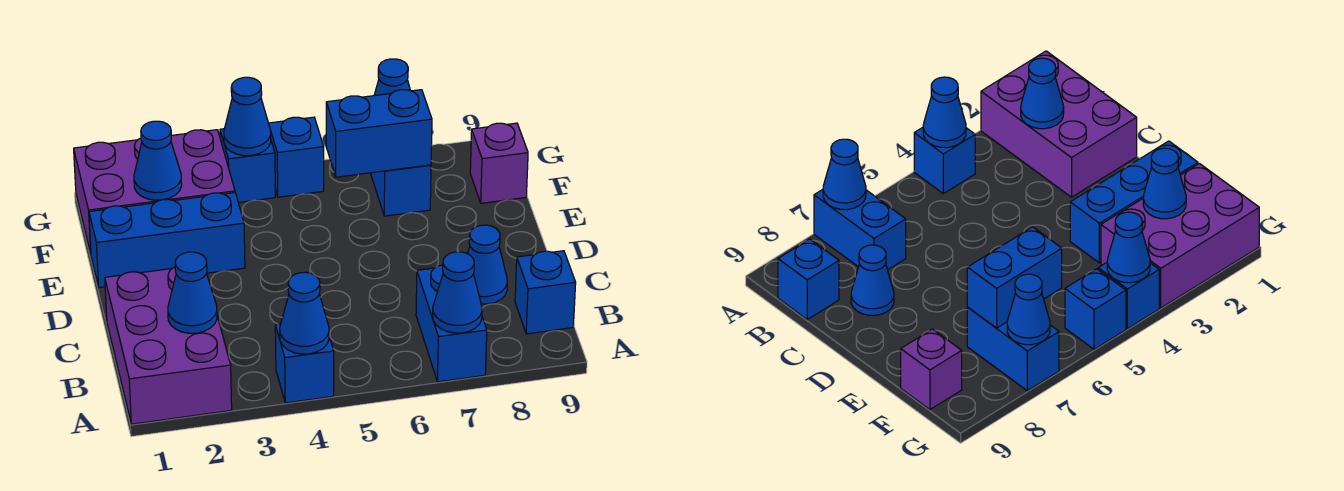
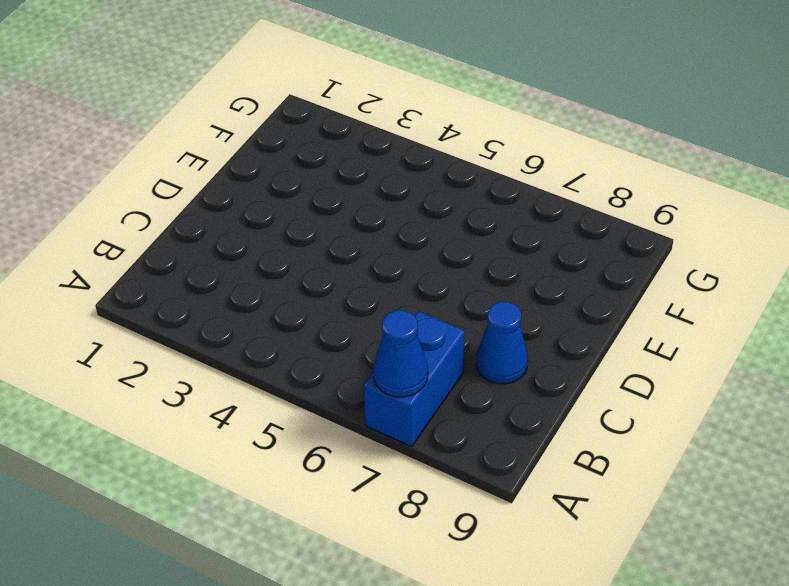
none -> purple 2x3 brick [105,267,232,424]
none -> blue 1x1 brick [275,324,334,403]
none -> blue 1x1 brick [515,251,576,334]

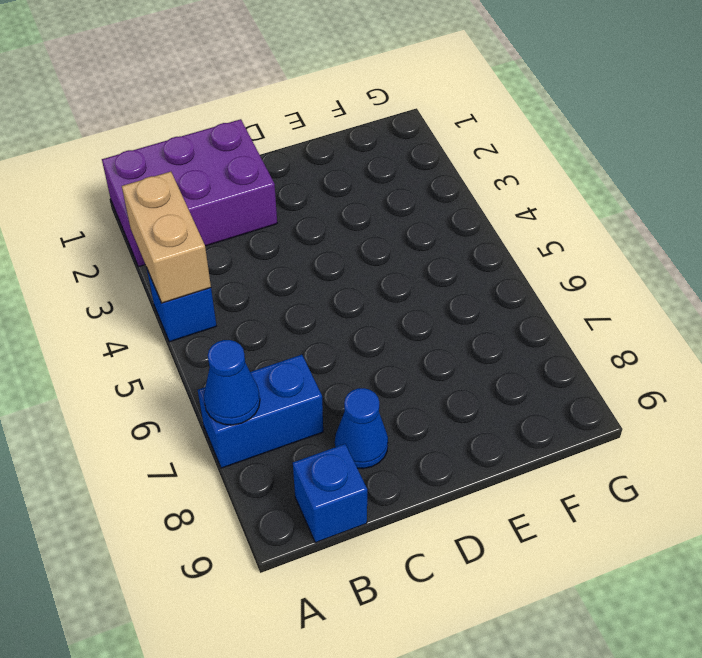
tan 1x2 brick [122,172,211,303] -> blue 1x1 cone [280,272,329,354]
none -> blue 1x3 brick [89,193,245,288]
none -> purple 2x3 brick [74,130,235,253]
none -> blue 1x2 brick [371,165,431,216]

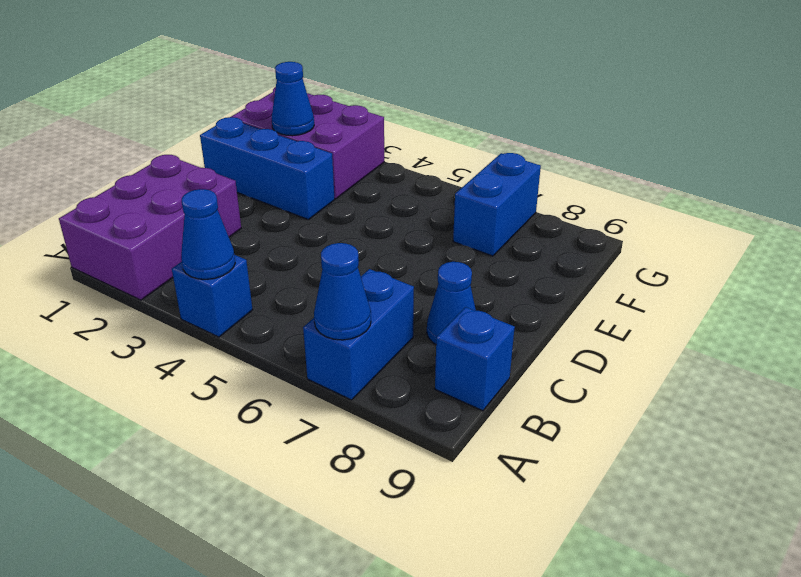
none -> purple 1x1 brick [470,123,528,203]
none -> blue 1x1 brick [220,129,275,203]
none -> blue 1x1 brick [269,117,324,197]

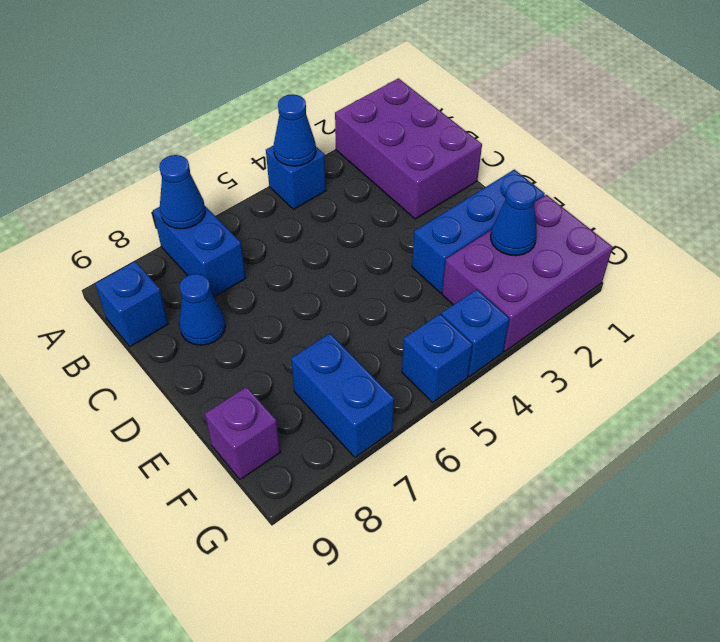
none -> blue 1x1 cone [168,252,217,333]
none -> blue 1x2 brick [326,90,432,177]
none -> blue 1x1 cone [224,77,271,156]

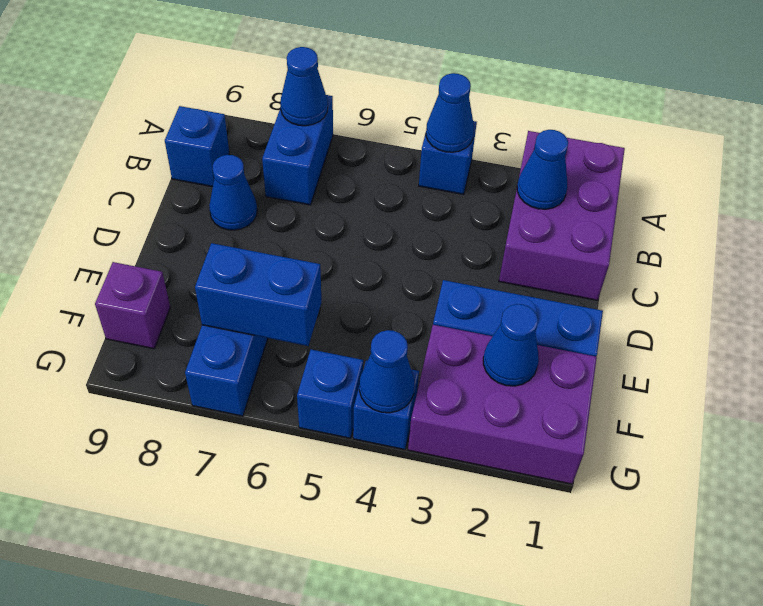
none -> blue 1x1 cone [374,59,410,96]

